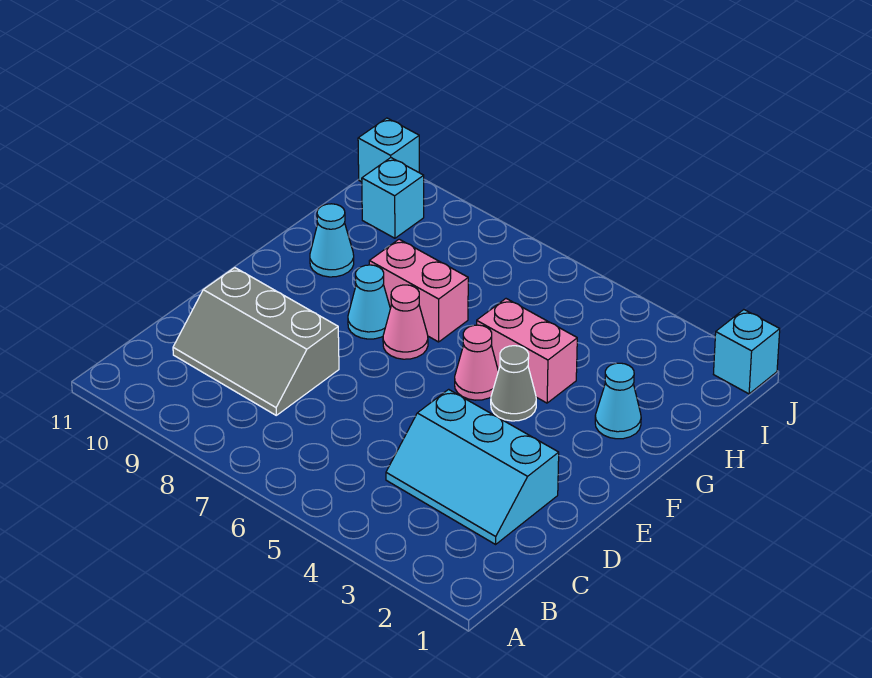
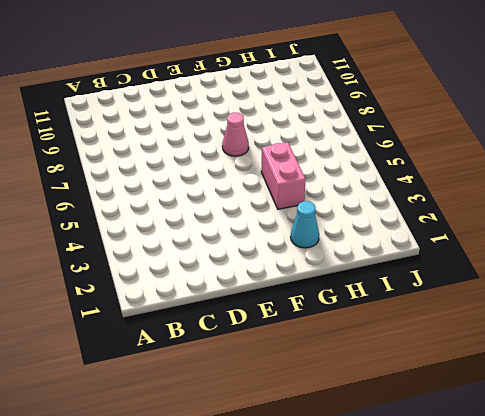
none -> cyan 2x3 slope [386,389,559,544]
none -> grey 2x3 slope [173,268,339,415]
none -> grey 1x1 cone [491,346,536,421]

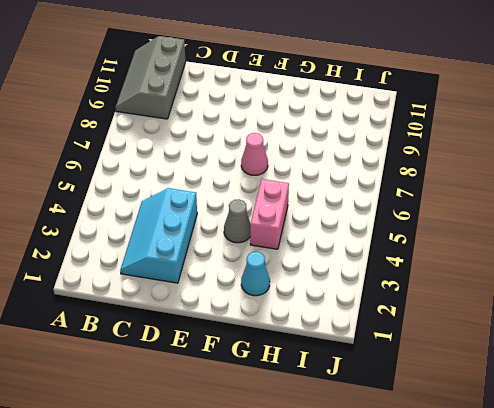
grey 2x3 slope [115,36,186,119] -> grey 2x3 slope moved to [173,268,339,415]
none -> pink 1x1 cone [455,325,498,400]
none -> cyan 1x1 cone [348,265,390,339]
none -> pink 1x2 brick [369,239,468,342]

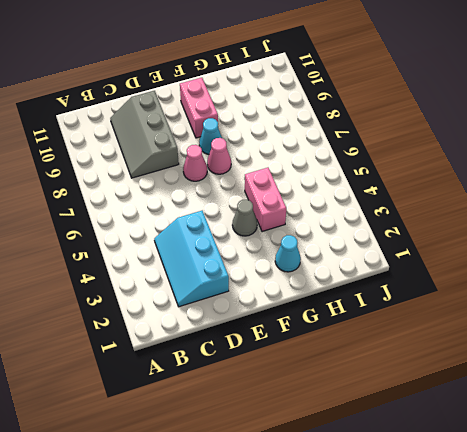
pink 1x1 cone [183,145,207,181] -> pink 1x1 cone moved to [455,325,498,400]
pink 1x2 brick [180,78,218,138] -> pink 1x2 brick moved to [369,239,468,342]
none -> cyan 1x1 cone [310,204,354,277]
none -> cyan 1x1 brick [362,158,424,238]
none -> cyan 1x1 brick [714,310,780,394]

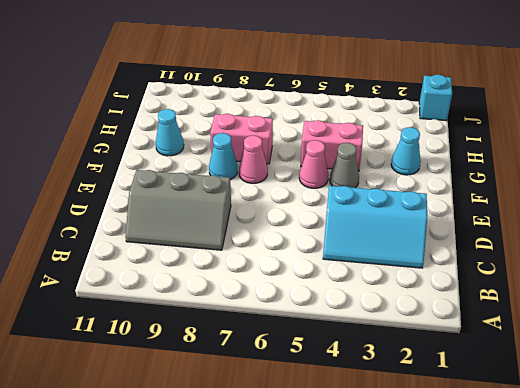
none -> cyan 1x1 brick [362,158,424,238]
none -> cyan 1x1 brick [358,118,419,182]

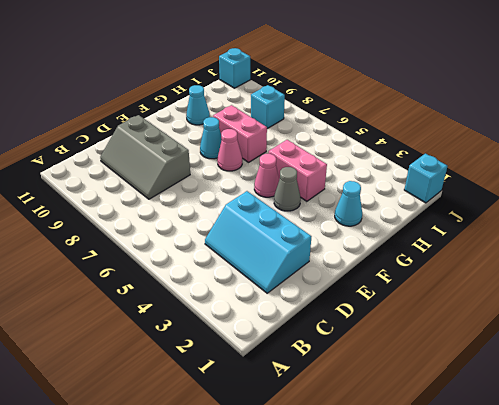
cyan 1x1 brick [251,85,285,128] -> cyan 1x1 brick moved to [362,158,424,238]

